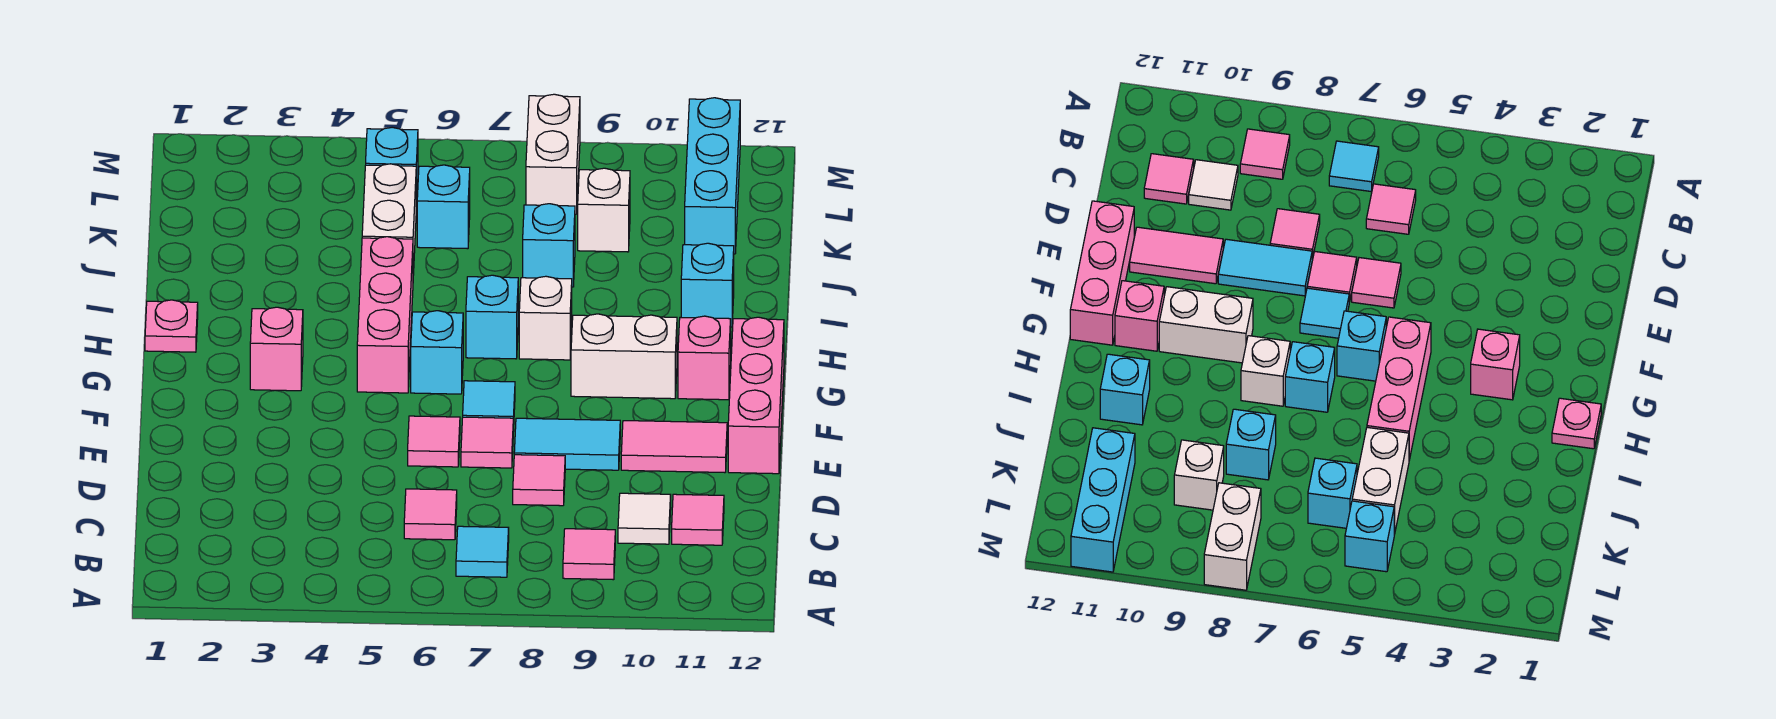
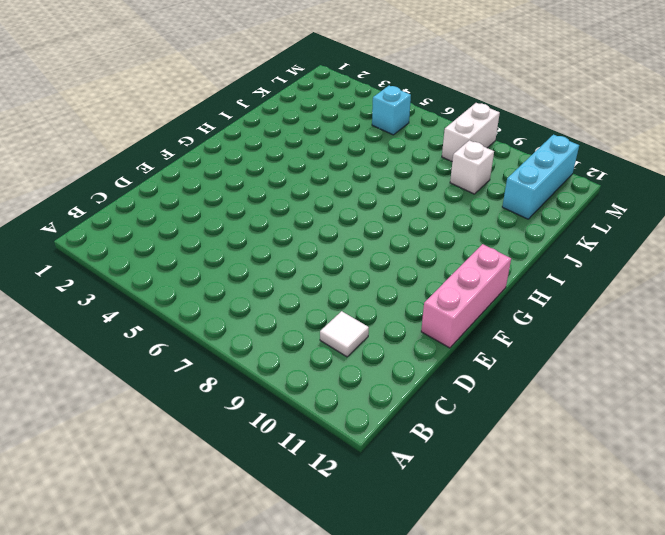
none -> cyan 1x1 tile [456,526,509,577]
none -> pink 1x1 tile [563,529,615,580]
none -> pink 1x1 tile [404,489,457,540]

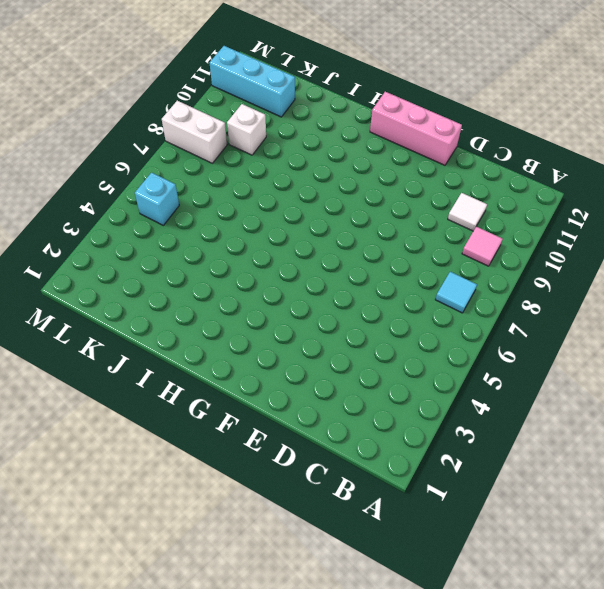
none -> pink 1x1 tile [404,489,457,540]
none -> pink 1x1 tile [672,494,724,545]
none -> pink 1x1 tile [513,455,565,506]

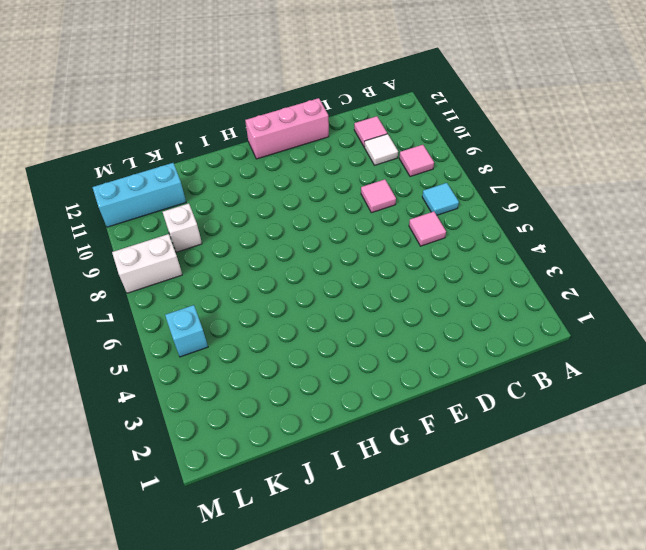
none -> pink 1x1 tile [408,416,460,467]
none -> pink 1x1 tile [461,417,513,468]
none -> cyan 1x2 tile [514,418,620,470]

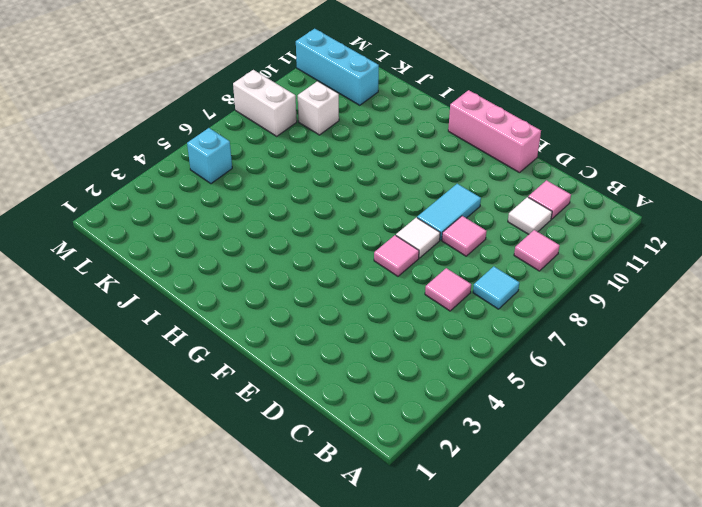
white 1x1 tile [396,218,440,258] -> pink 1x1 tile [461,417,513,468]
none -> pink 1x2 tile [621,421,727,473]
none -> cyan 1x1 tile [463,381,515,431]
none -> pink 1x1 brick [250,307,303,391]

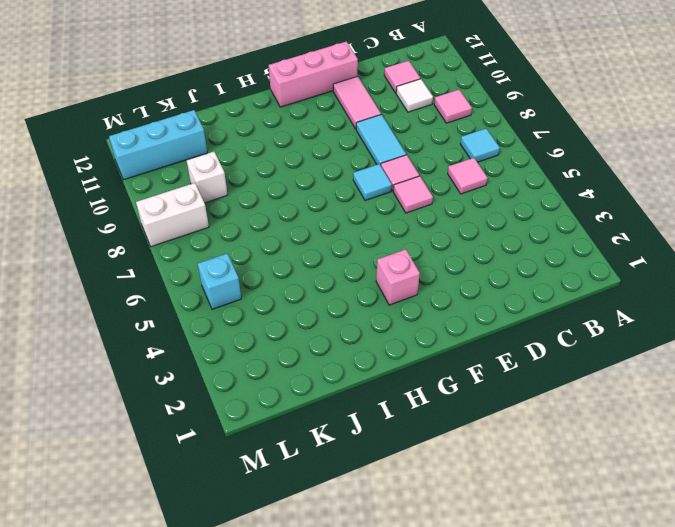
none -> pink 1x1 tile [513,455,565,506]
none -> pink 1x3 brick [357,237,413,393]
none -> cyan 1x1 brick [411,311,463,394]

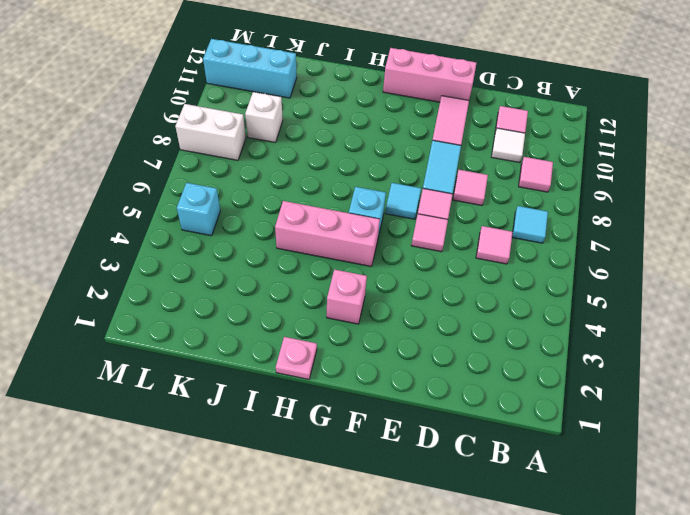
none -> white 1x2 brick [571,314,677,399]
none -> pink 1x1 brick [678,316,731,400]
none -> cyan 1x1 brick [466,275,518,359]

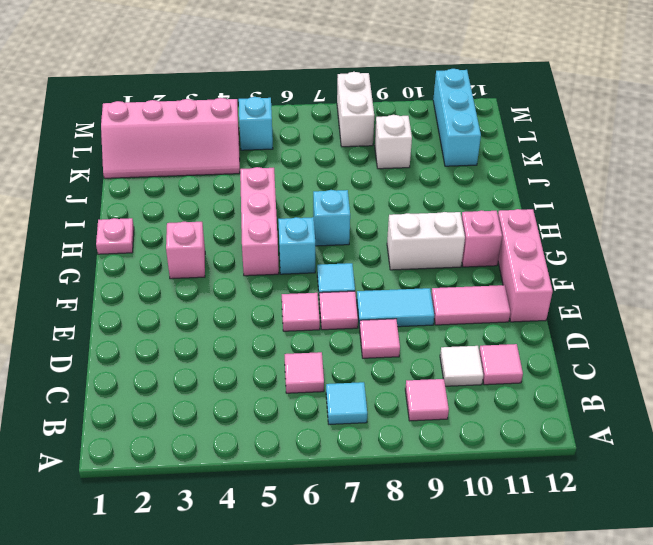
pink 2x4 slope [101,98,240,178] -> none
none -> white 1x1 brick [519,276,572,360]
none -> cyan 1x1 brick [681,243,734,327]
none -> white 1x2 brick [362,164,416,275]

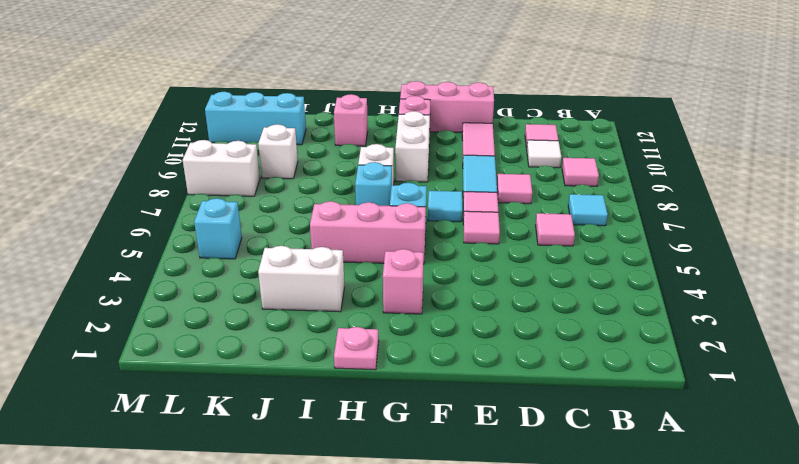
white 1x2 brick [258,246,344,312] -> white 1x2 brick moved to [362,164,416,275]
pink 1x1 brick [334,94,368,146] -> cyan 1x1 brick [681,243,734,327]
none -> cyan 1x1 brick [523,204,575,287]
none -> cyan 1x1 brick [417,165,470,249]

